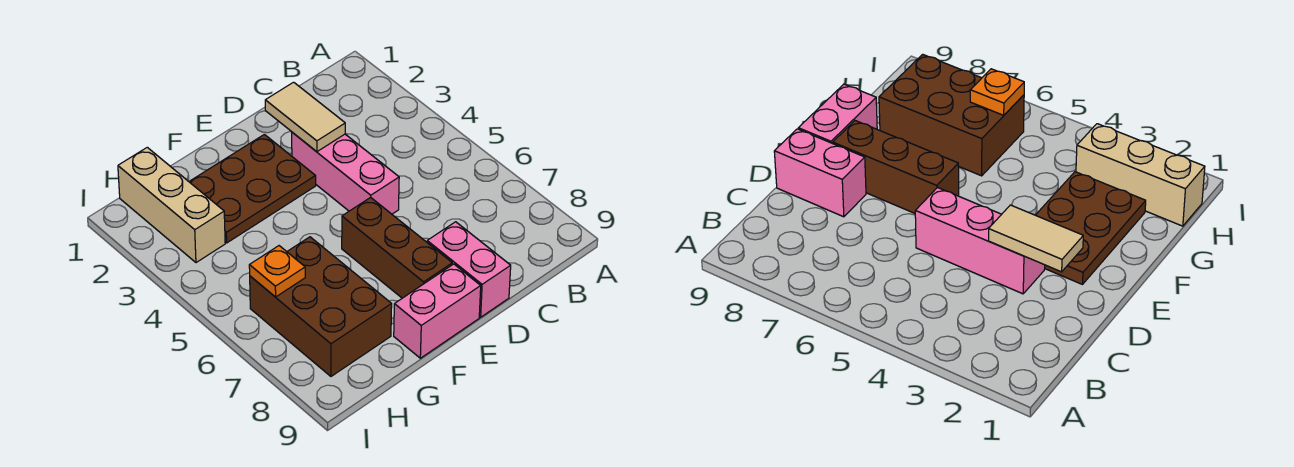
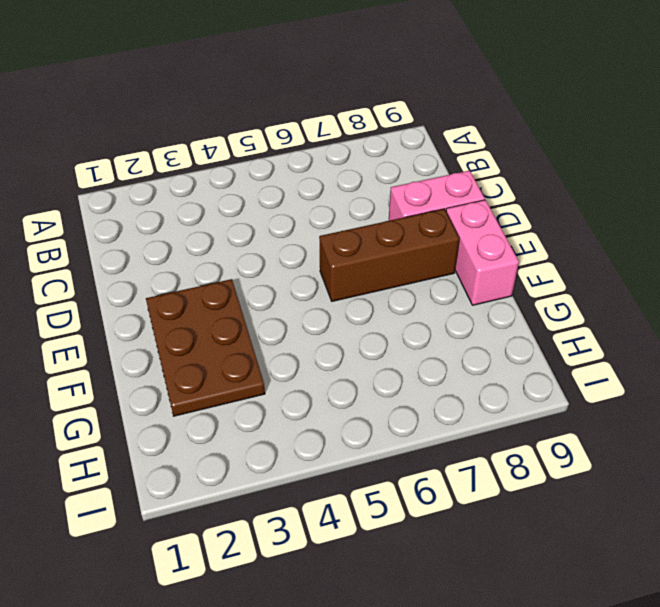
none -> pink 1x3 brick [292,132,399,214]
none -> brown 2x3 brick [250,237,392,376]

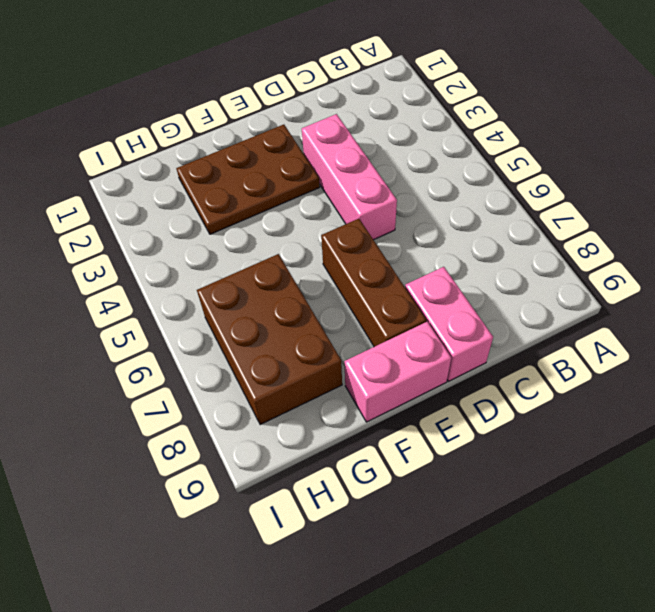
none -> tan 1x3 brick [118,147,225,263]
none -> tan 1x2 tile [265,82,345,152]

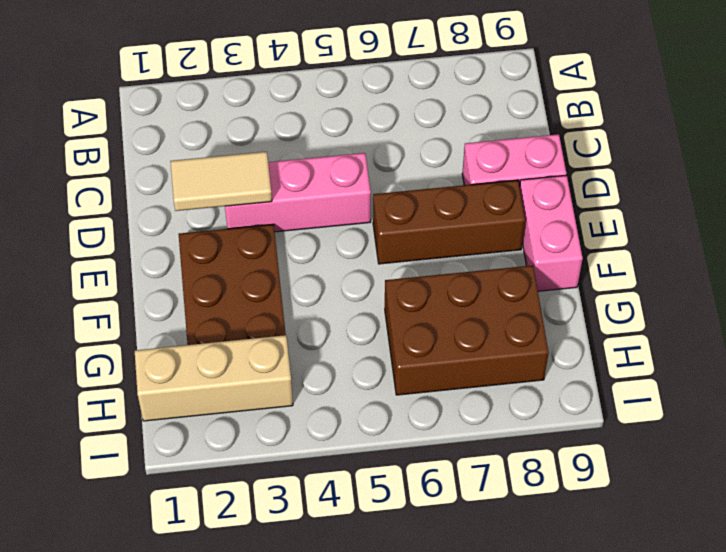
none -> orange 1x1 plate [249,246,305,297]

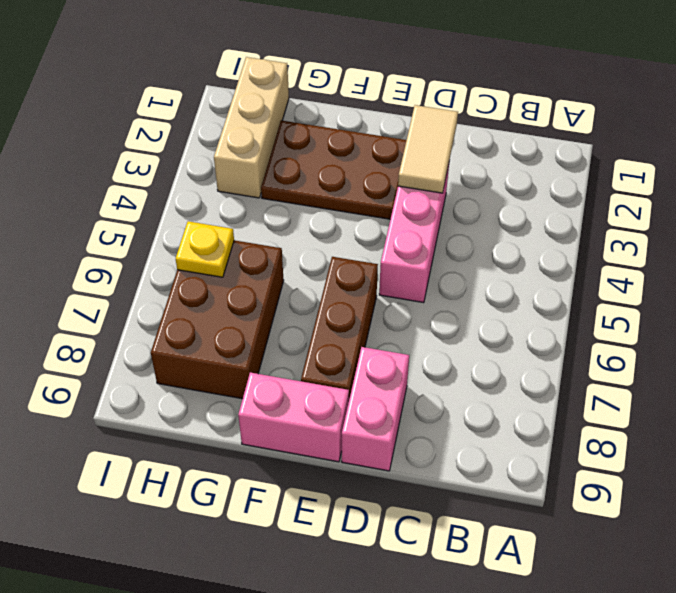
yellow 1x1 plate [176,221,234,277] -> orange 1x1 plate [249,246,305,297]

